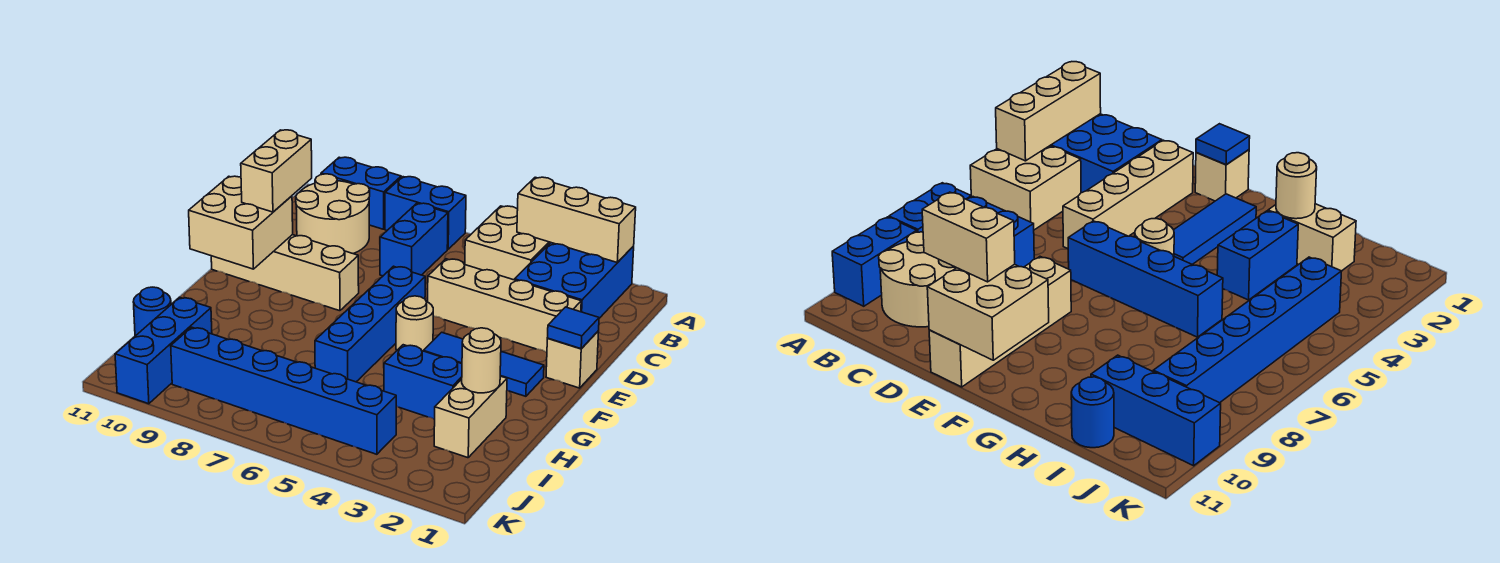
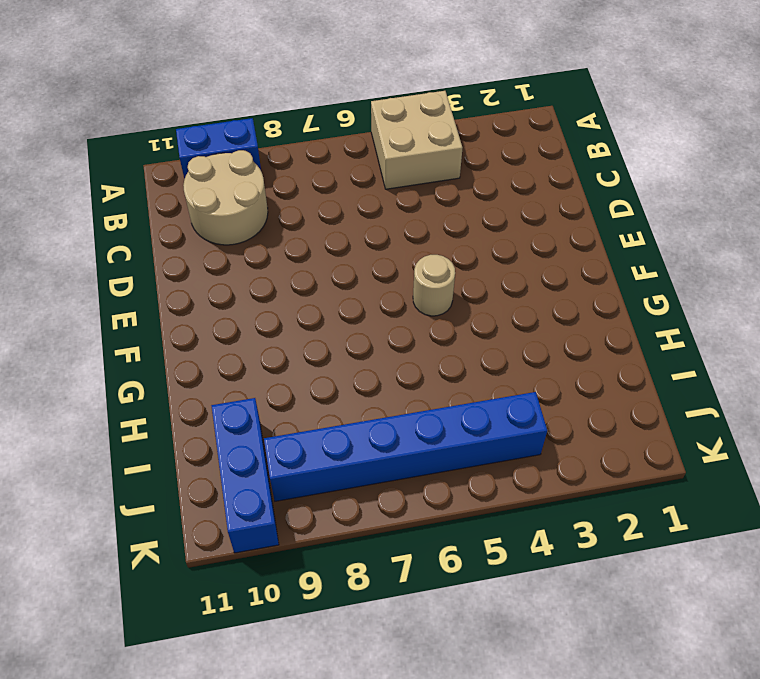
none -> blue 2x3 brick [515,243,634,318]
none -> blue 1x2 brick [385,177,466,249]
none -> blue 1x2 brick [380,203,448,276]

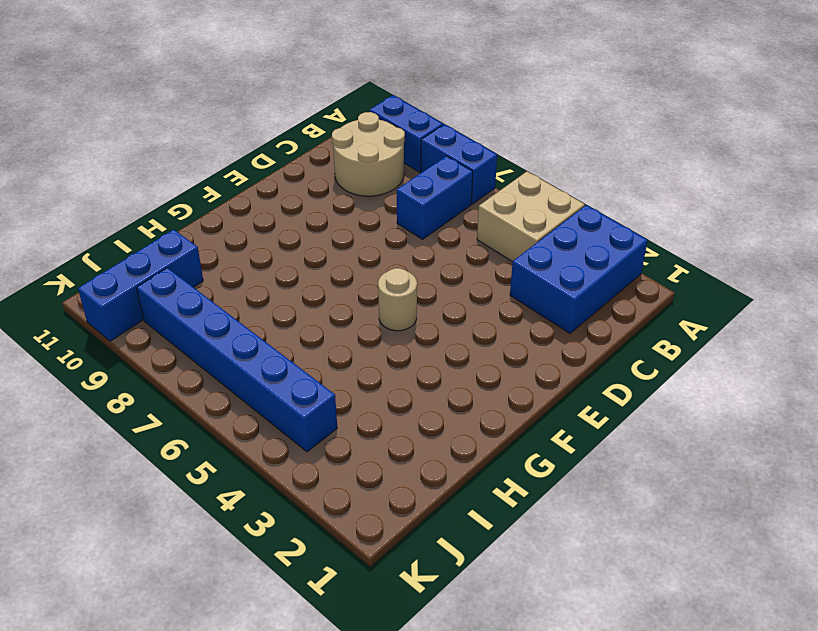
none -> tan 1x4 brick [428,259,581,352]
none -> tan 1x1 brick [546,331,599,388]
none -> blue 1x4 brick [315,266,425,382]

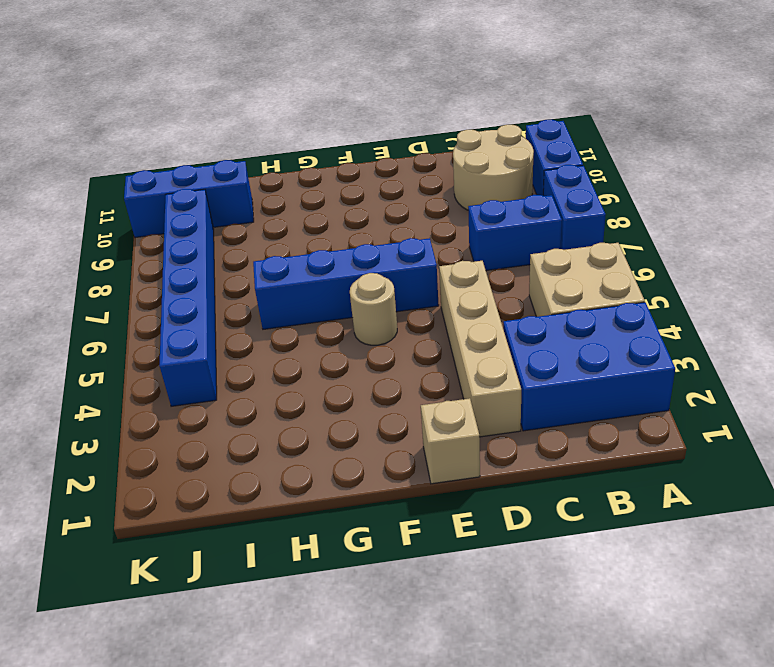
none -> tan 1x4 brick [211,235,359,311]
none -> blue 1x3 tile [424,332,544,396]
none -> tan 1x2 brick [434,376,507,458]

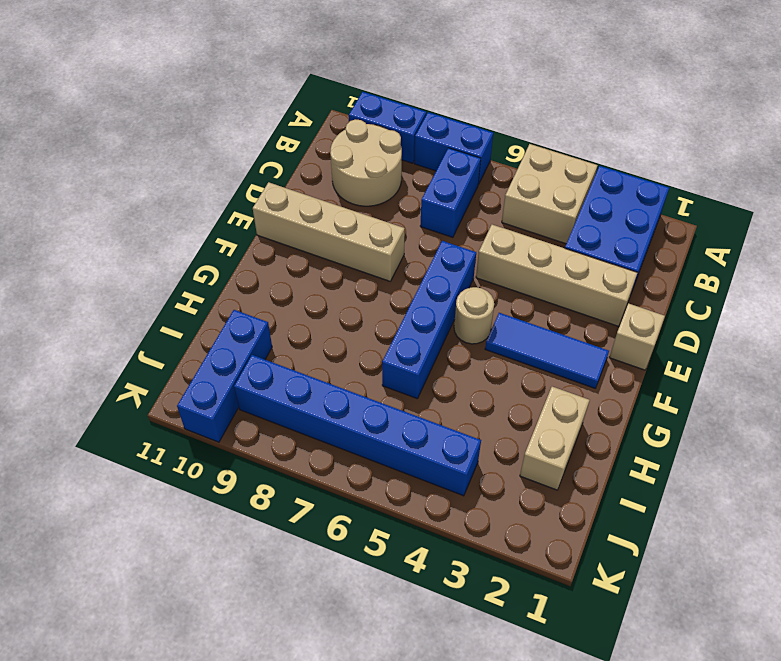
none -> blue 1x2 brick [384,345,462,419]
none -> blue 1x1 round brick [133,287,171,336]
none -> tan 1x3 brick [517,177,636,263]

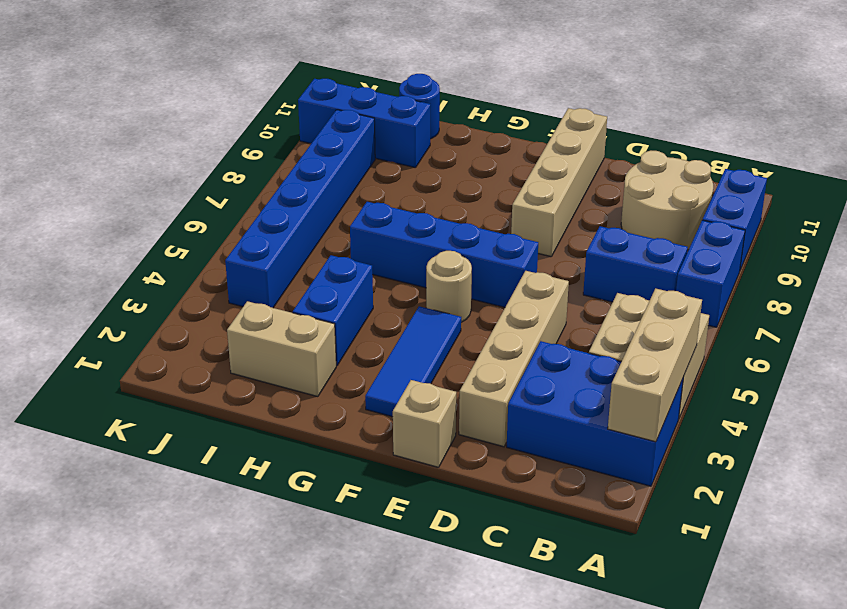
none -> blue 1x1 tile [547,307,599,349]
none -> tan 2x2 brick [189,176,293,269]
none -> tan 1x1 round brick [462,328,501,393]

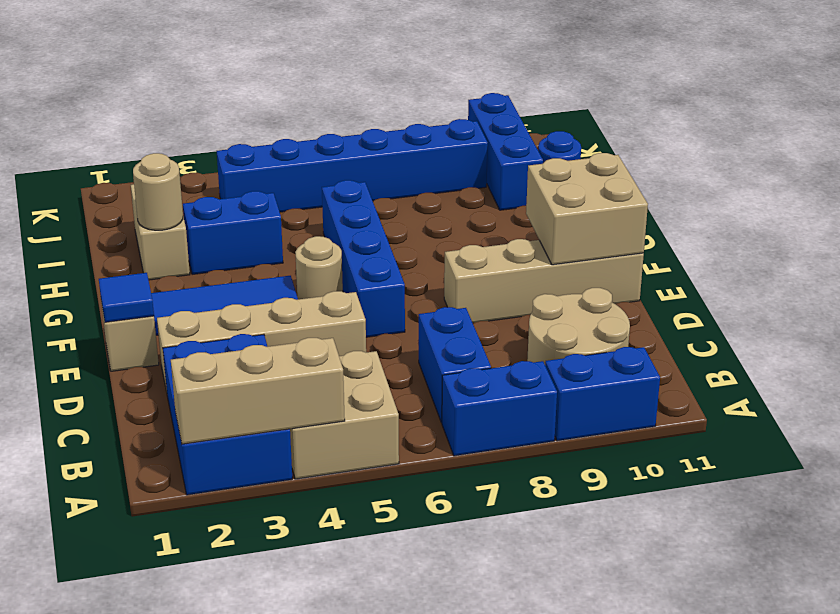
none -> tan 1x2 brick [241,130,312,212]

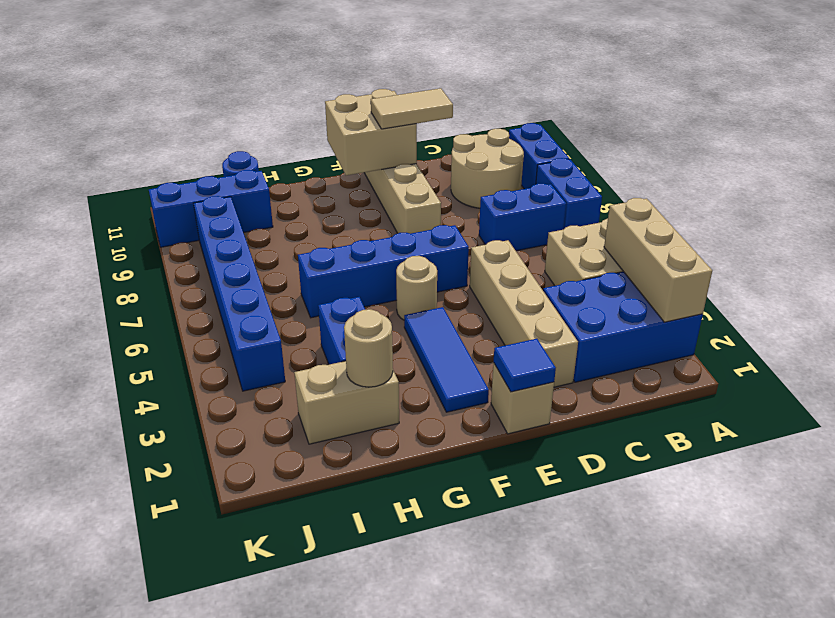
tan 1x2 tile [371,88,453,129] -> tan 1x2 brick [241,130,312,212]

